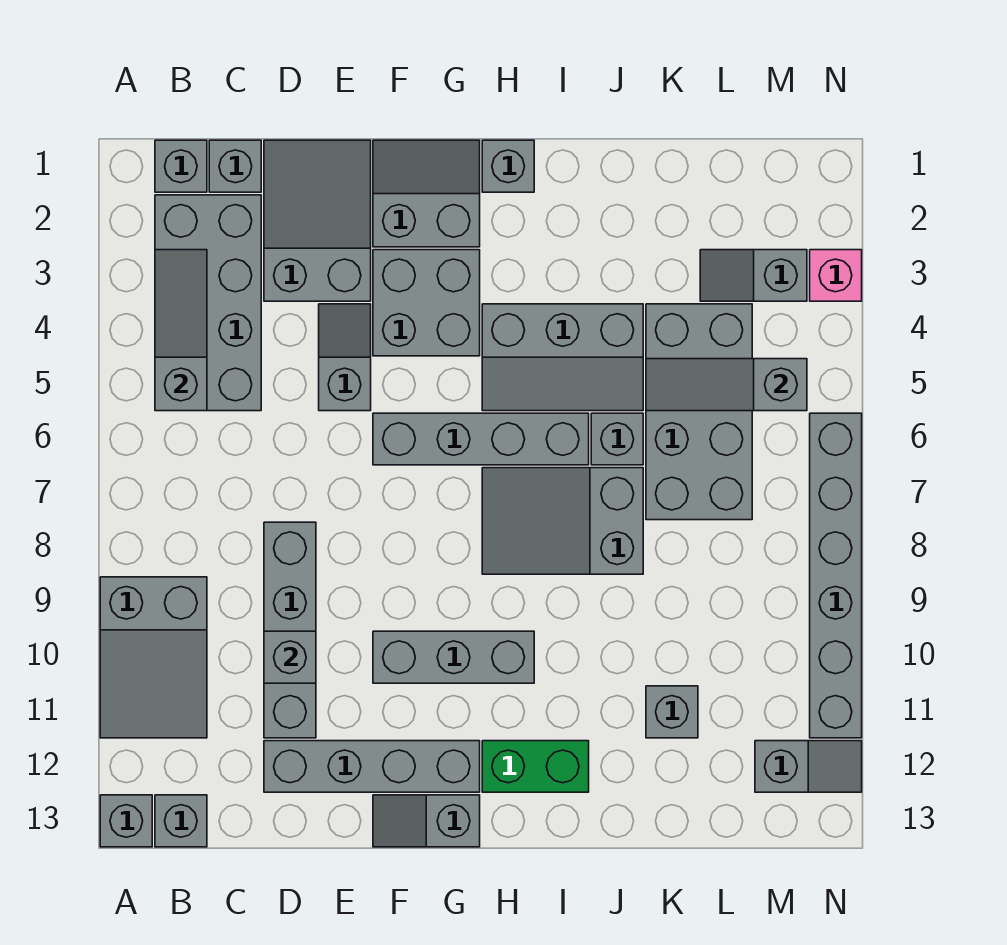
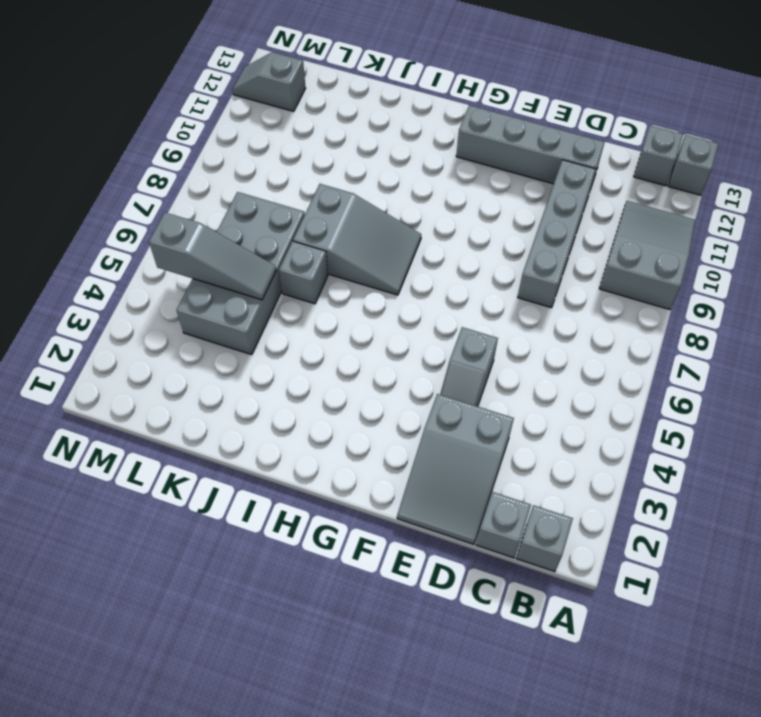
none -> grey 2x4 brick [155,195,261,411]
none -> grey 2x2 slope [373,140,480,247]
none -> grey 2x2 brick [373,250,480,356]

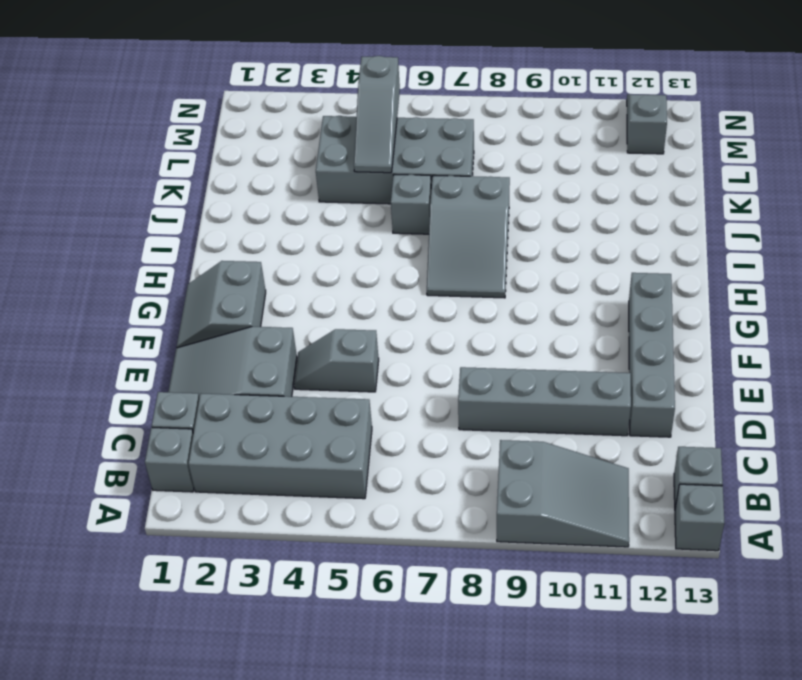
none -> grey 2x2 brick [373,250,480,356]
none -> grey 1x4 brick [373,413,589,465]
none -> grey 1x3 brick [373,631,534,683]

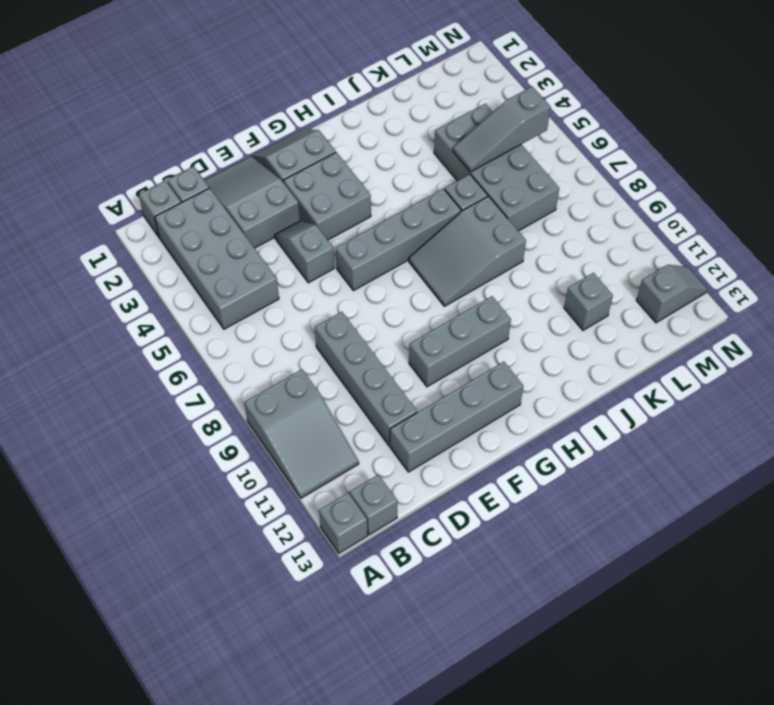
none -> grey 1x2 slope [373,795,480,847]
none -> grey 1x1 brick [482,140,534,192]
none -> grey 2x3 slope [482,304,643,411]

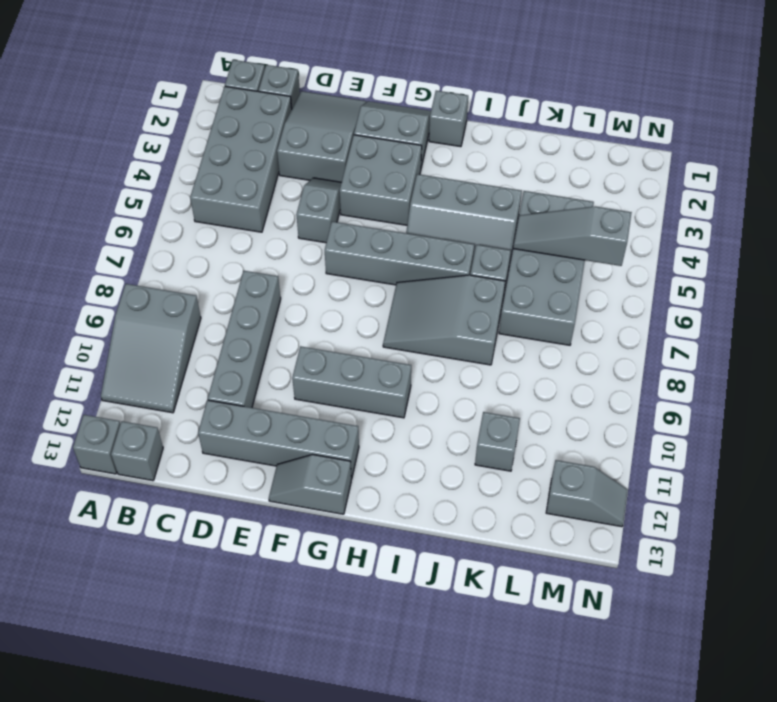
none -> green 1x2 brick [482,741,589,792]
none -> grey 1x2 slope [700,250,807,301]
none -> pink 1x1 brick [810,250,862,301]

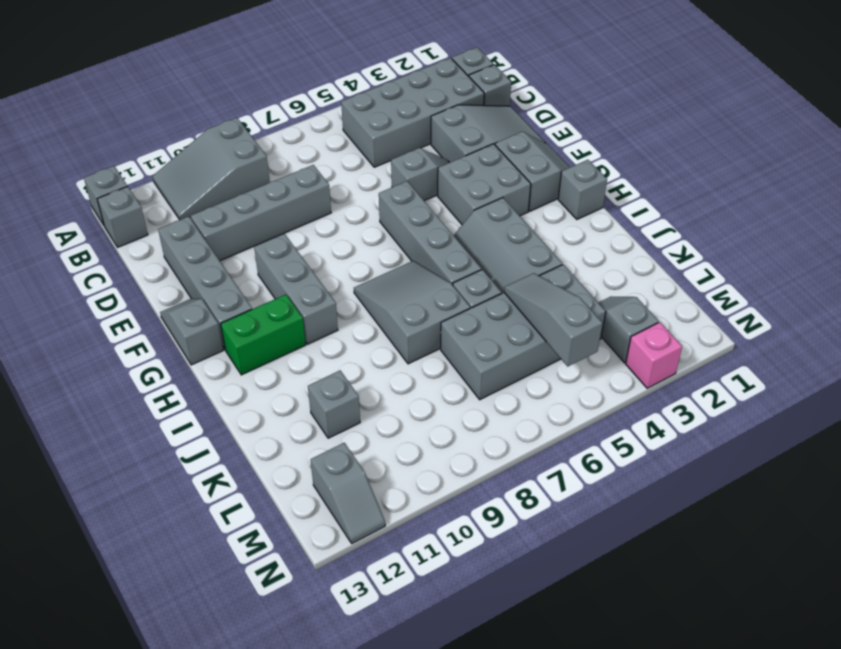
green 1x2 brick [221,294,306,375] -> green 1x2 brick turned to [482,741,589,792]
none -> grey 1x6 brick [810,413,862,738]
none -> grey 1x3 slope [155,250,207,411]
none -> grey 1x1 brick [264,631,316,683]

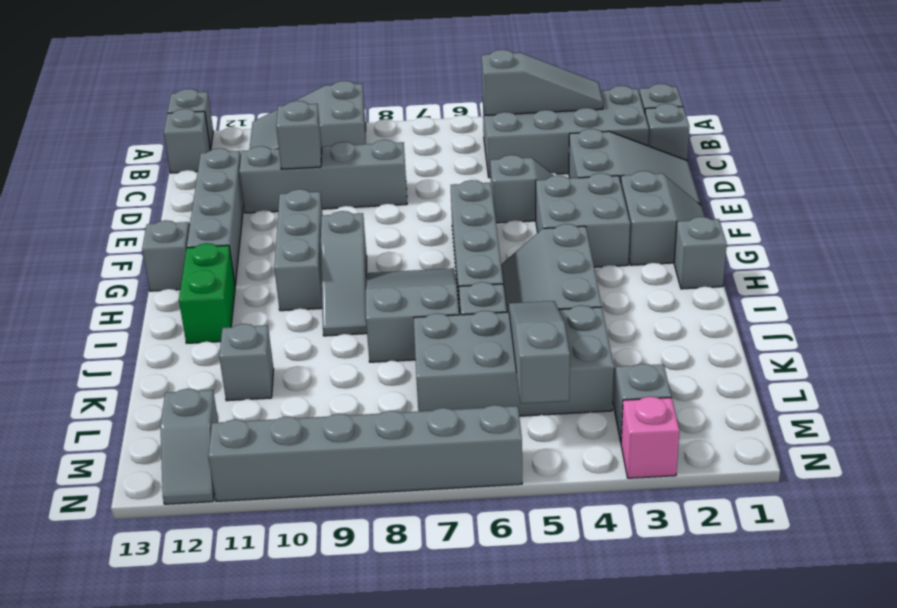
grey 1x3 slope [321,211,367,336] -> none

